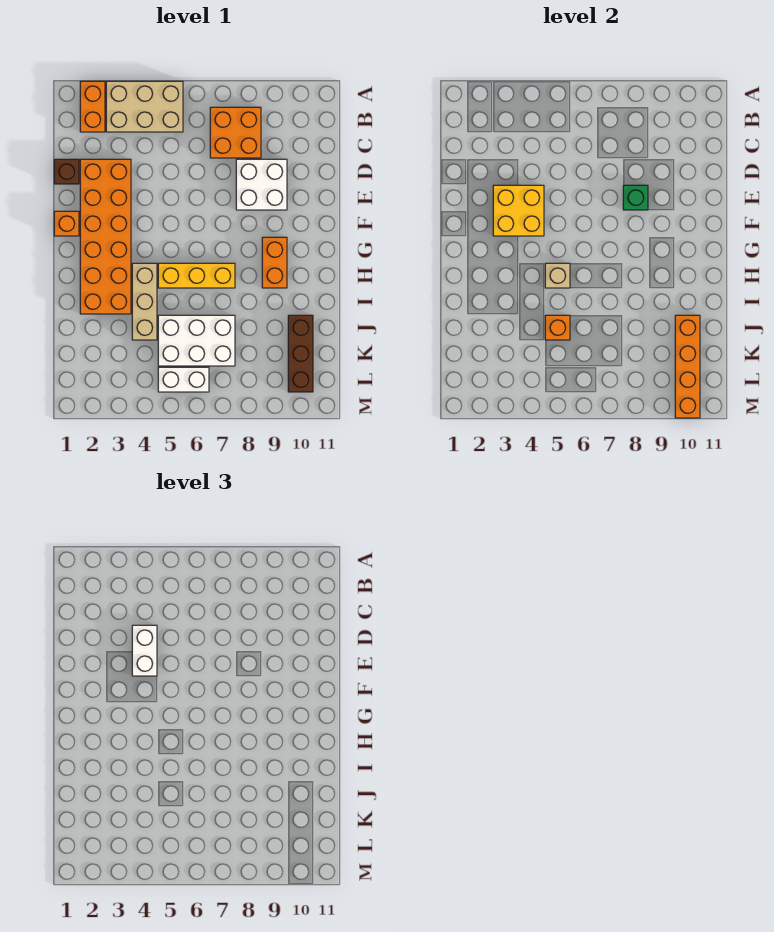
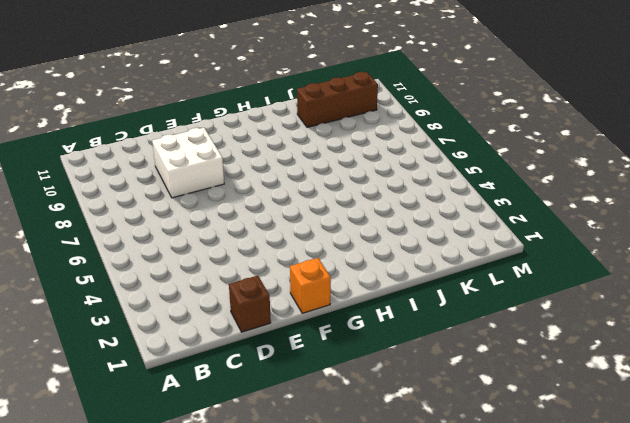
none -> orange 1x2 brick [80,81,105,132]
none -> tan 2x3 brick [106,81,183,132]
none -> orange 2x2 brick [210,107,261,158]

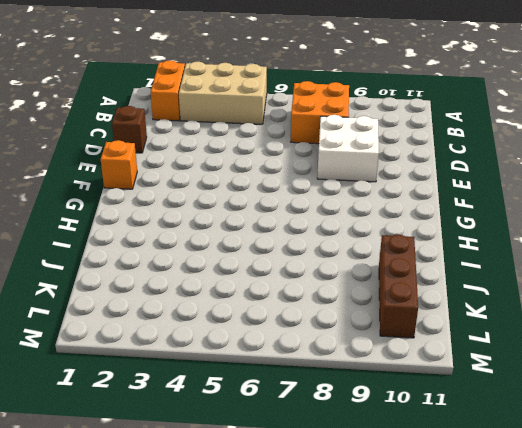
none -> orange 2x6 brick [80,159,131,314]
none -> orange 1x2 brick [262,237,287,288]
none -> tan 1x3 brick [132,263,157,340]

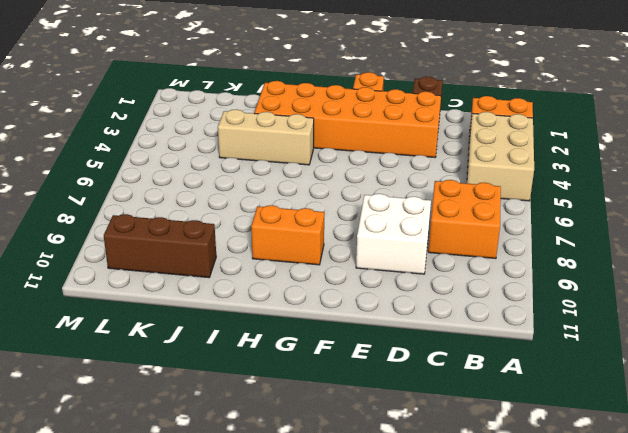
none -> yellow 1x3 brick [158,263,235,288]
none -> white 2x3 brick [158,315,235,366]
none -> white 1x2 brick [158,367,209,392]

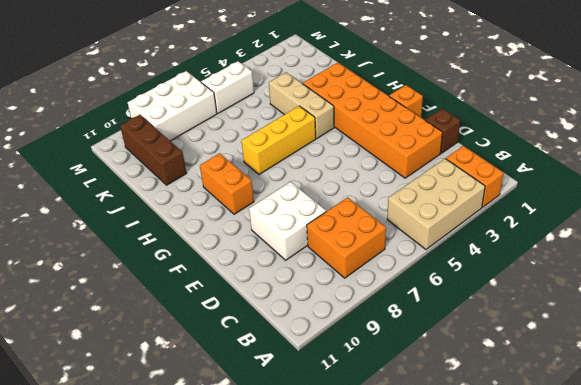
white 2x3 brick [128,71,217,141] -> white 2x3 brick moved to [158,315,235,366]
none -> yellow 2x2 brick [493,185,544,236]
none -> green 1x1 brick [623,185,648,210]
none -> tan 1x1 brick [545,263,570,288]

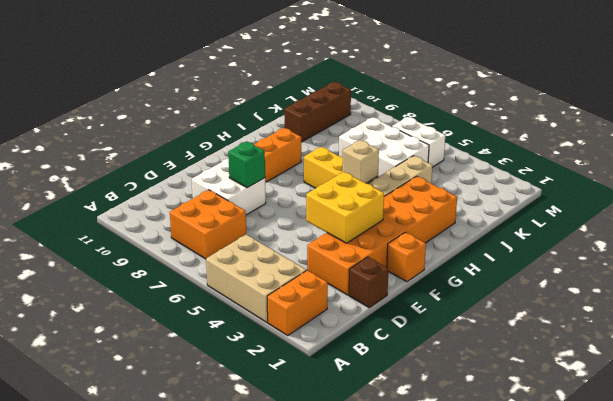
none -> orange 1x1 brick [545,315,570,340]
none -> orange 1x4 brick [675,315,700,418]
none -> white 1x2 brick [132,625,157,676]

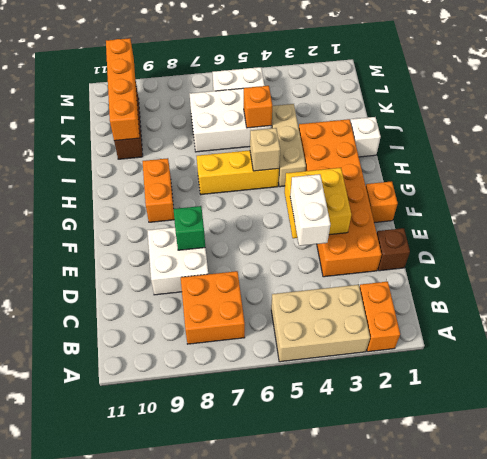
white 1x1 brick [351,117,381,157] -> none

